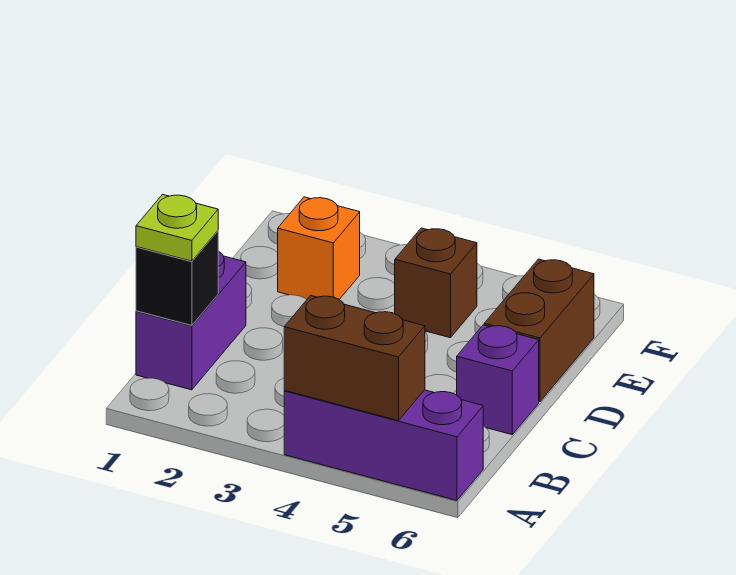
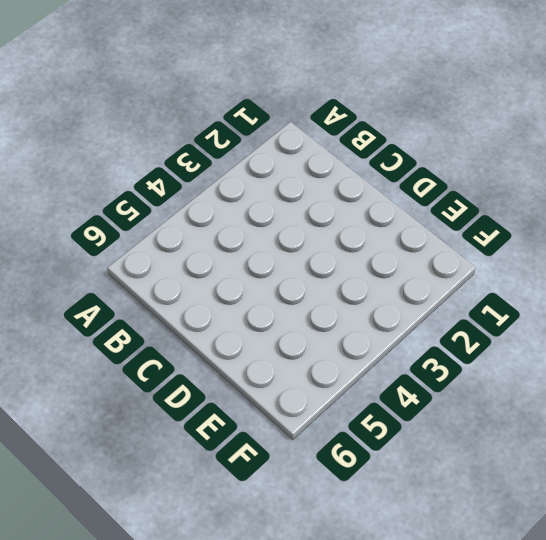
none -> purple 1x3 brick [284,390,483,500]
none -> purple 1x2 brick [136,251,246,390]

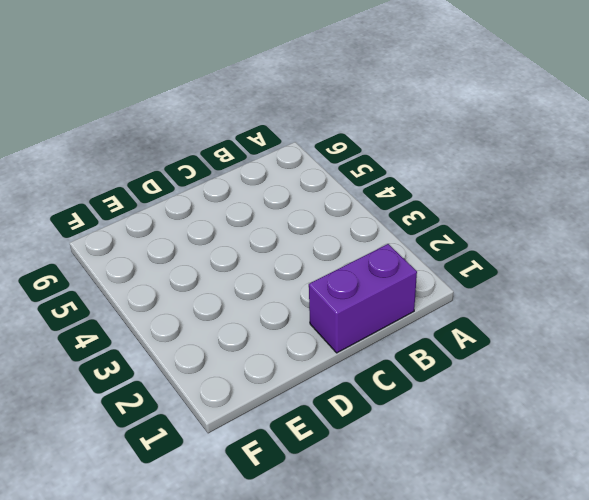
none -> purple 1x3 brick [284,390,483,500]
none -> purple 1x1 brick [457,325,539,434]

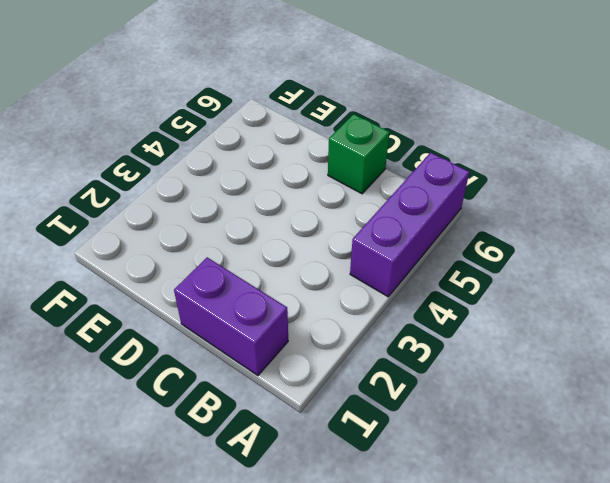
green 1x1 brick [328,114,389,194] -> purple 1x1 brick [457,325,539,434]
none -> brown 1x2 brick [484,259,594,402]
none -> orange 1x1 brick [278,197,360,299]

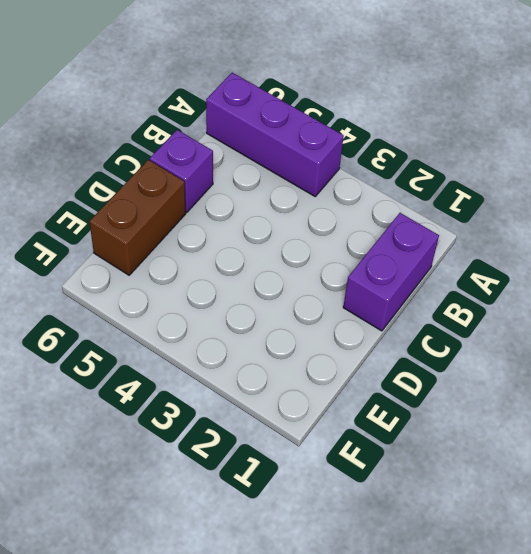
none -> orange 1x1 brick [278,197,360,299]
none -> brown 1x1 brick [395,228,477,338]

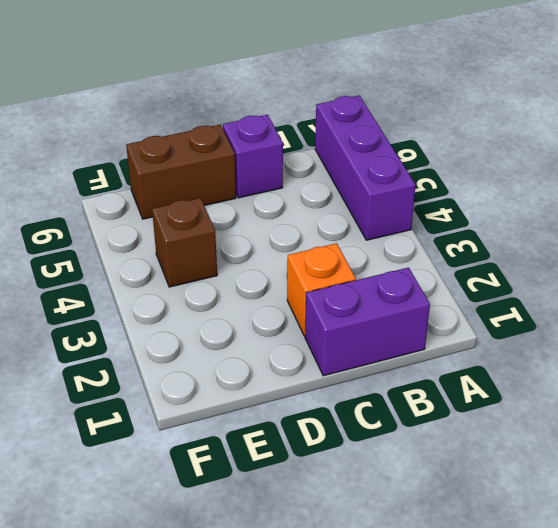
orange 1x1 brick [287,243,356,336] -> orange 1x1 brick moved to [278,197,360,299]
none -> brown 1x2 brick [284,295,425,421]
none -> black 1x1 brick [136,231,218,326]

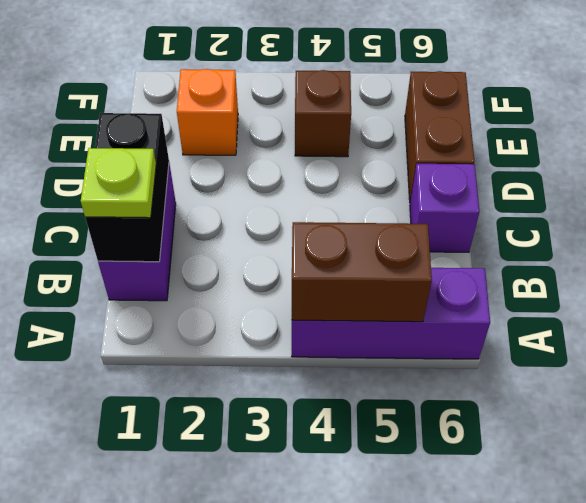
black 1x2 brick [85,113,169,262] -> black 1x1 brick [136,231,218,326]

